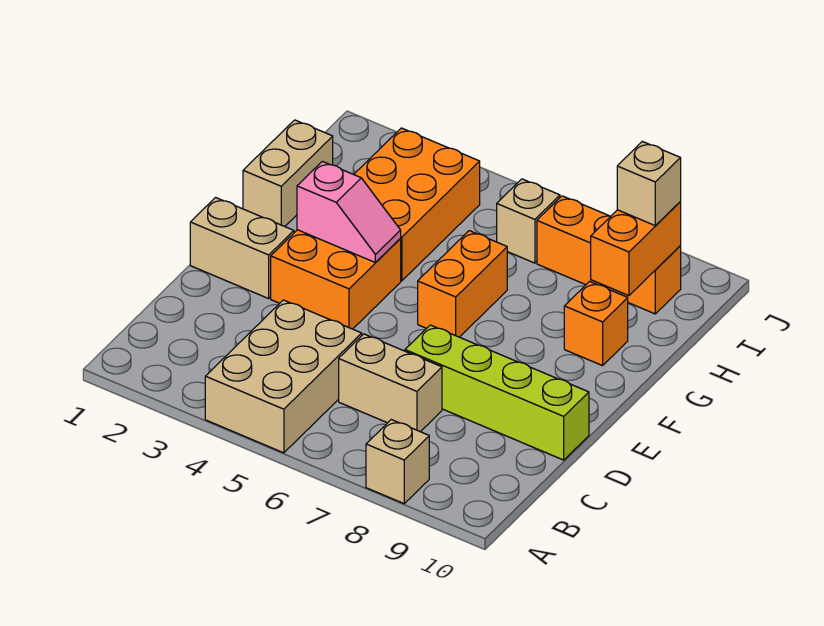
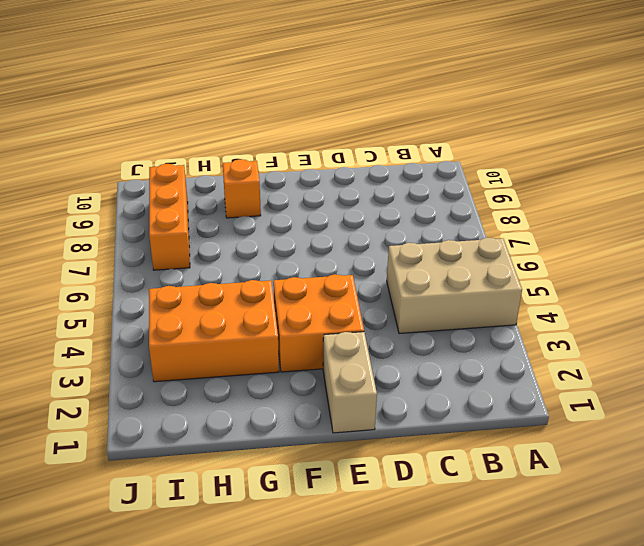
none -> tan 1x1 brick [366,420,429,504]
none -> tan 1x2 brick [339,334,442,432]
none -> lime 1x4 brick [405,325,589,460]

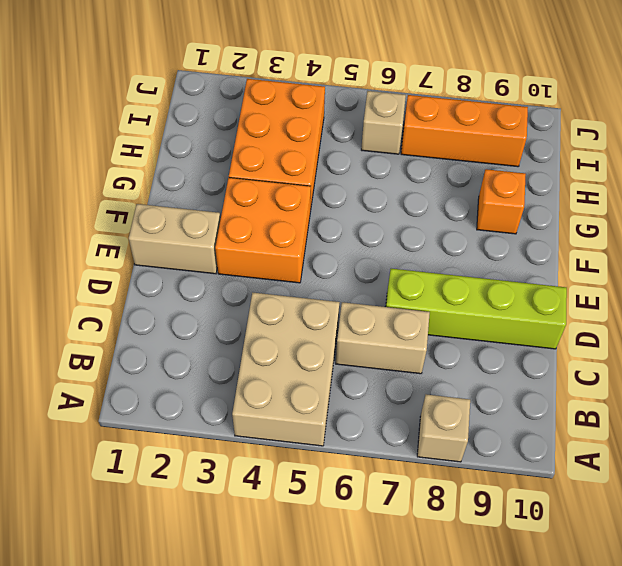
none -> orange 1x2 brick [418,231,507,337]
none -> tan 1x2 brick [243,120,333,227]
none -> pink 1x2 slope [297,161,401,263]

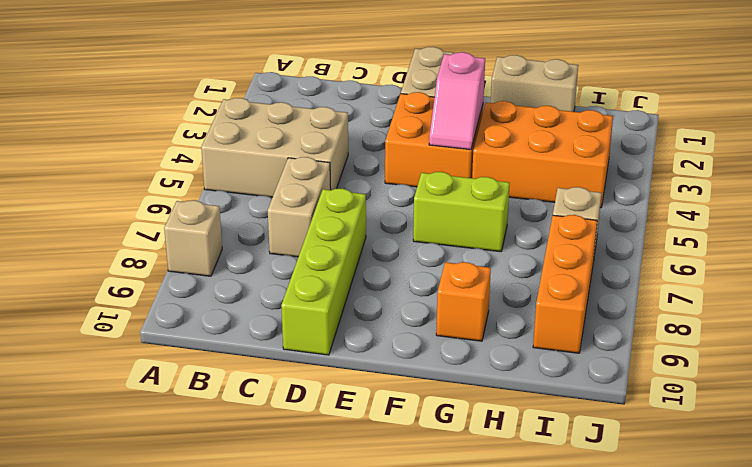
lime 1x2 brick [413,172,510,252] -> orange 1x2 brick [418,231,507,337]
none -> orange 1x2 brick [591,202,681,296]
none -> tan 1x1 brick [617,141,681,225]

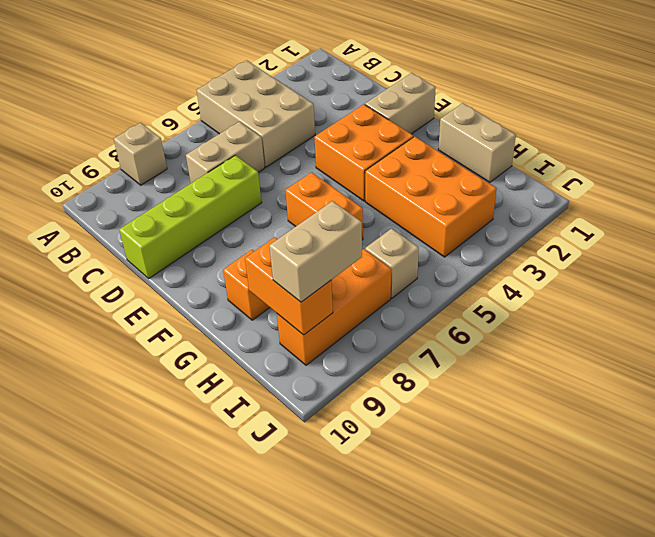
tan 1x2 brick [269,201,362,302] -> tan 1x1 brick [617,141,681,225]
none -> pink 1x2 slope [297,161,401,263]

